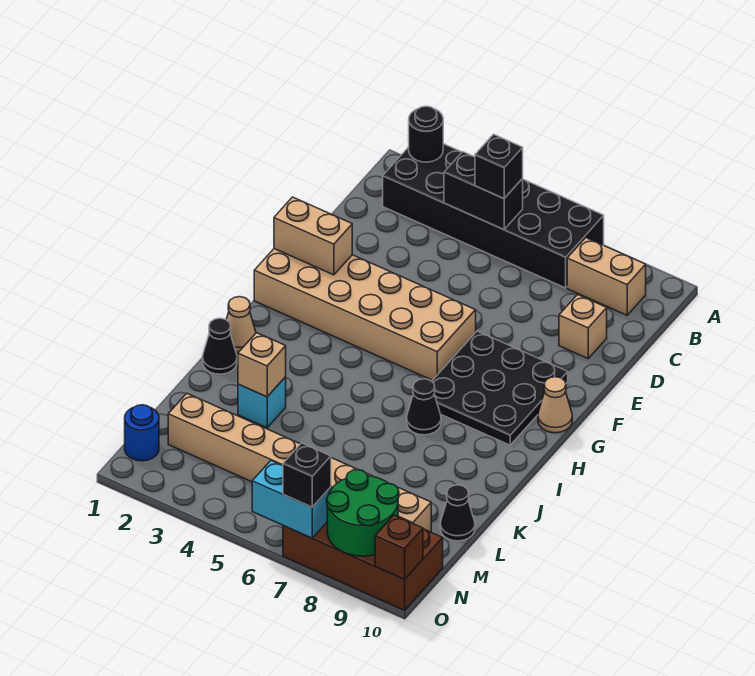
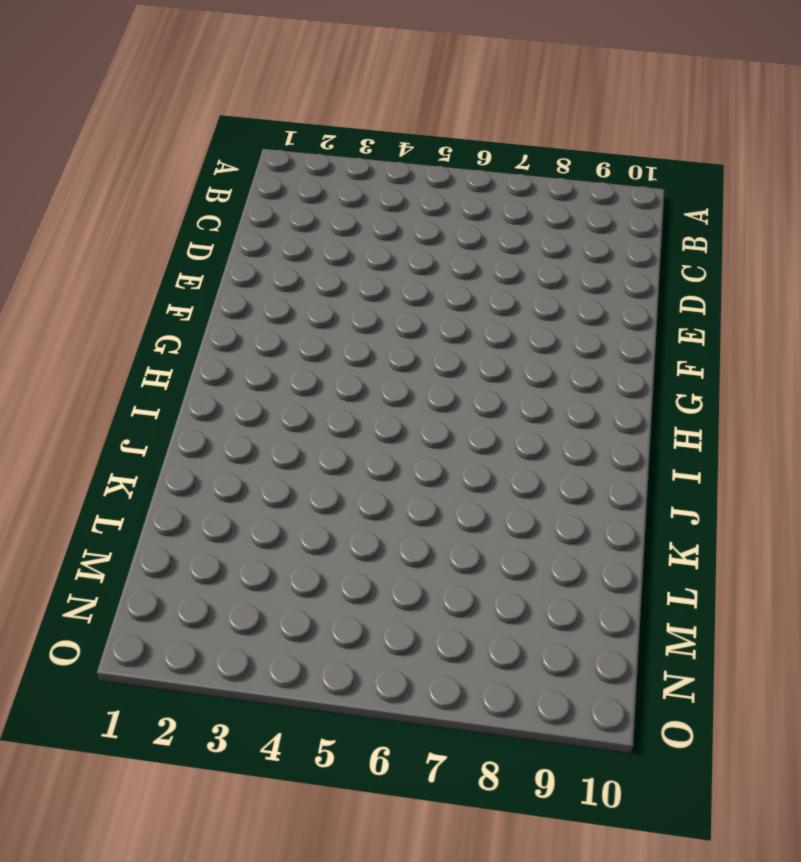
none -> black 2x6 brick [383,144,604,288]
none -> tan 1x2 brick [567,238,646,315]
none -> tan 1x1 brick [559,295,607,359]

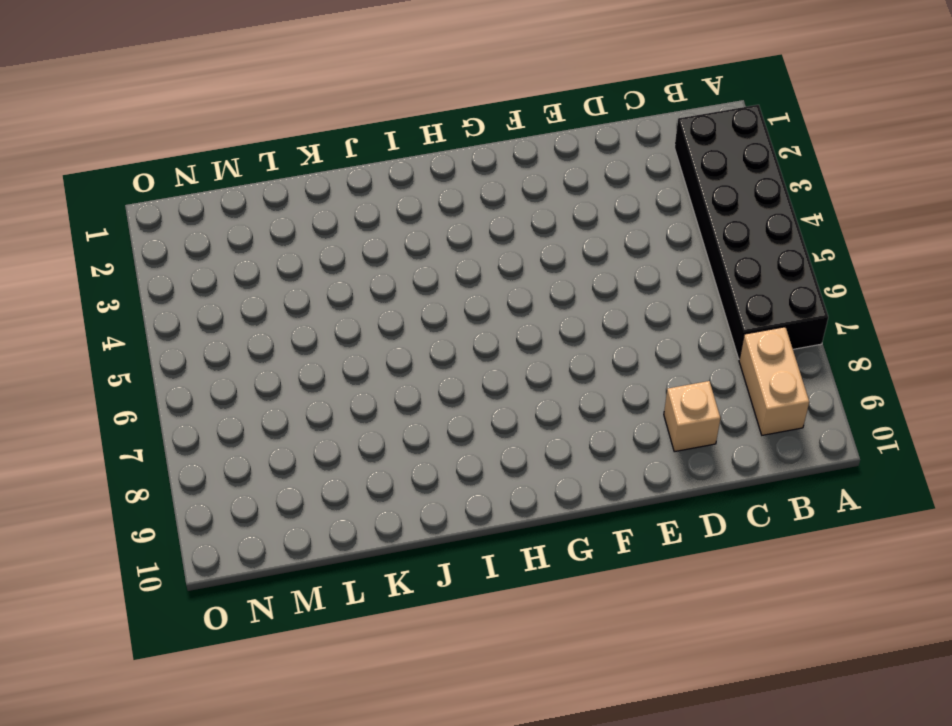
none -> tan 2x6 brick [254,249,476,380]
none -> black 3x3 plate [432,331,568,445]
none -> tan 1x1 cone [538,377,572,433]

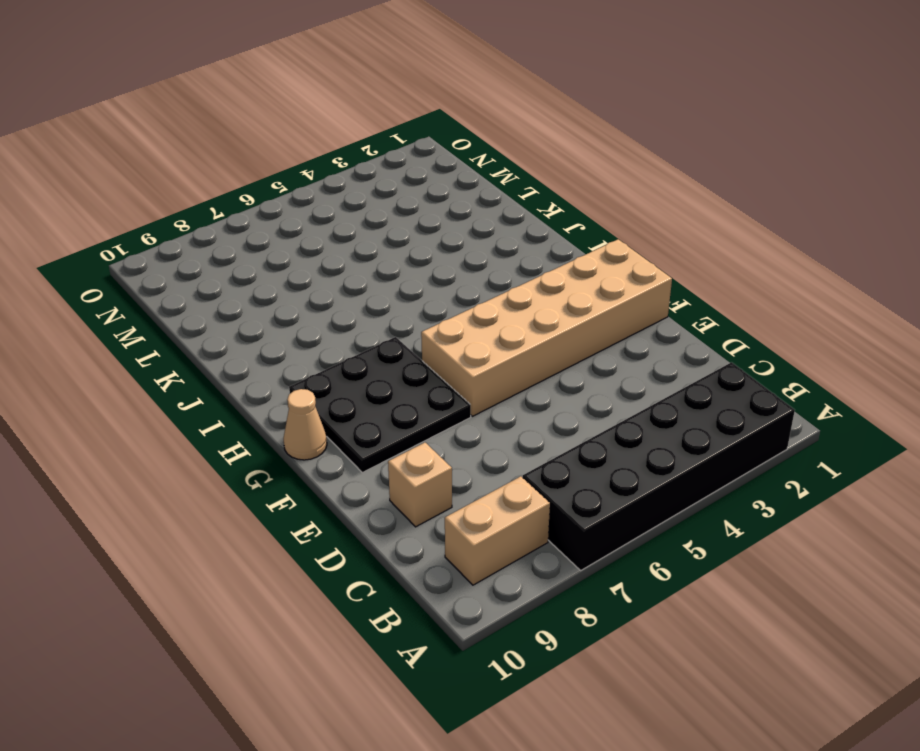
none -> tan 1x1 cone [226,297,256,353]
none -> black 1x1 cone [407,379,441,435]
none -> black 1x1 cone [203,318,237,374]

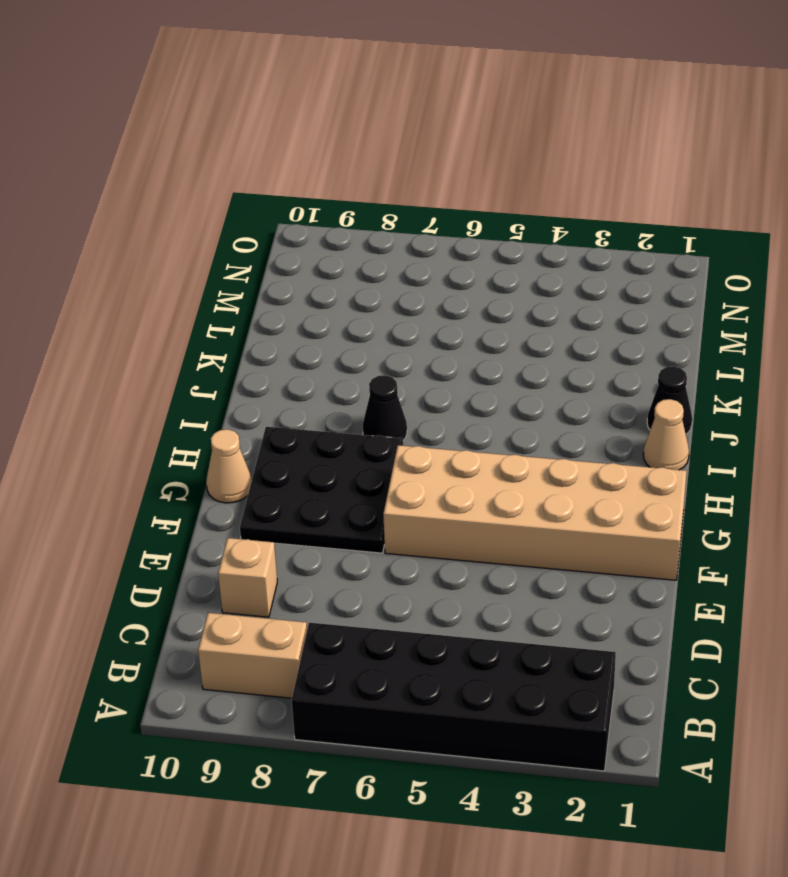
none -> cyan 1x1 brick [238,377,286,428]
none -> black 1x1 cone [440,485,475,541]
none -> tan 1x8 brick [168,393,431,532]

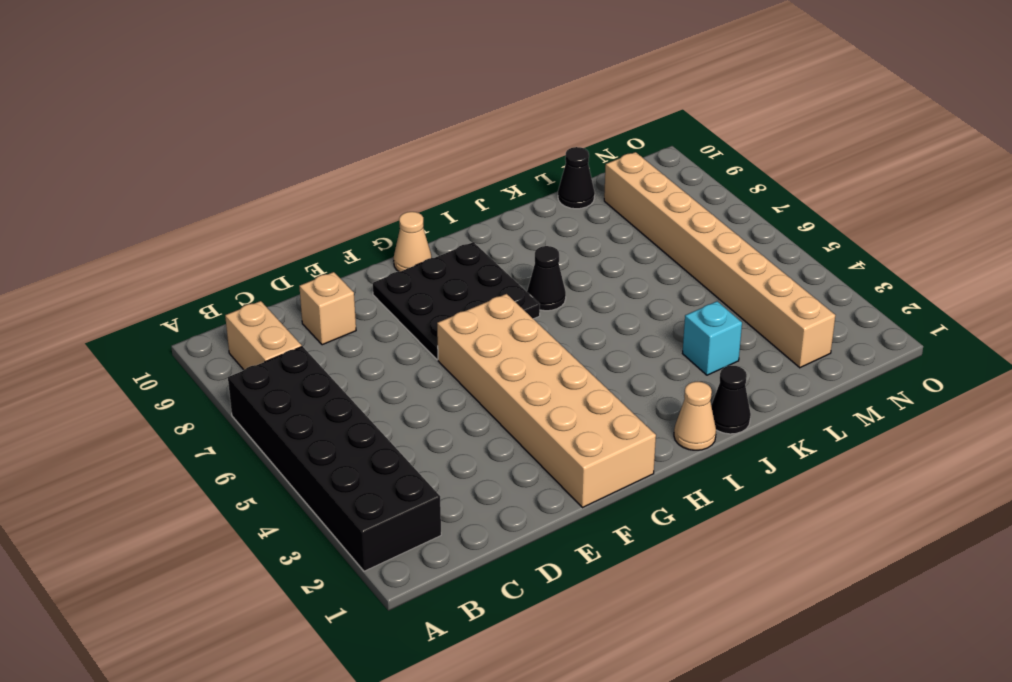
none -> blue 1x1 round brick [125,405,159,461]
none -> brown 2x4 brick [283,488,443,610]
none -> black 1x1 round brick [409,106,443,162]

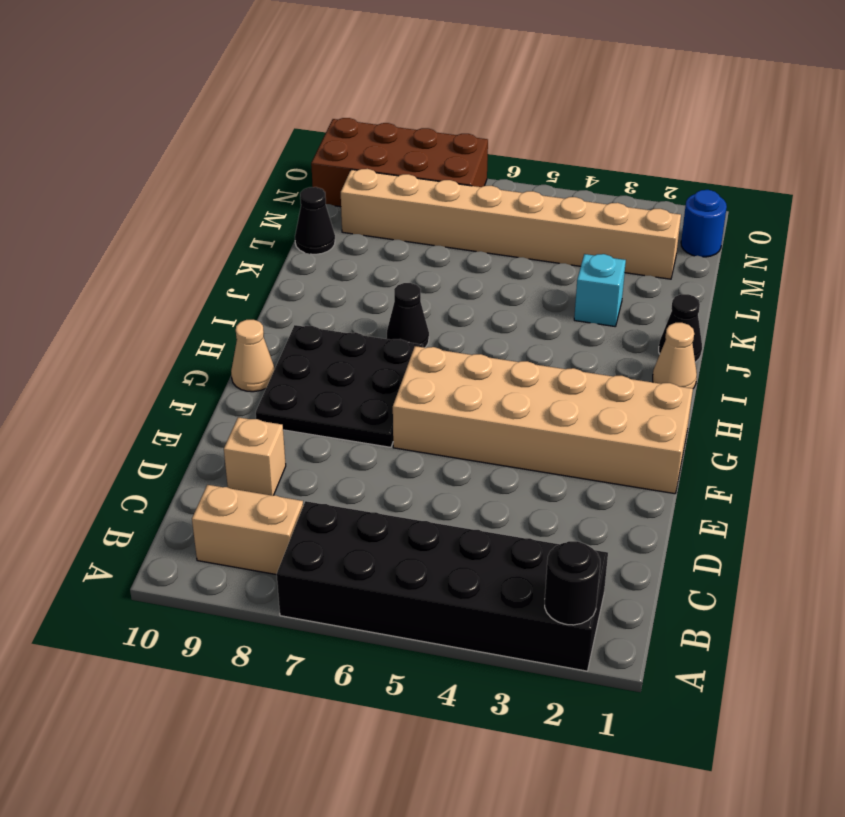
none -> black 1x2 brick [444,152,523,230]
none -> tan 1x2 brick [274,197,352,275]
none -> tan 1x1 brick [238,333,286,397]

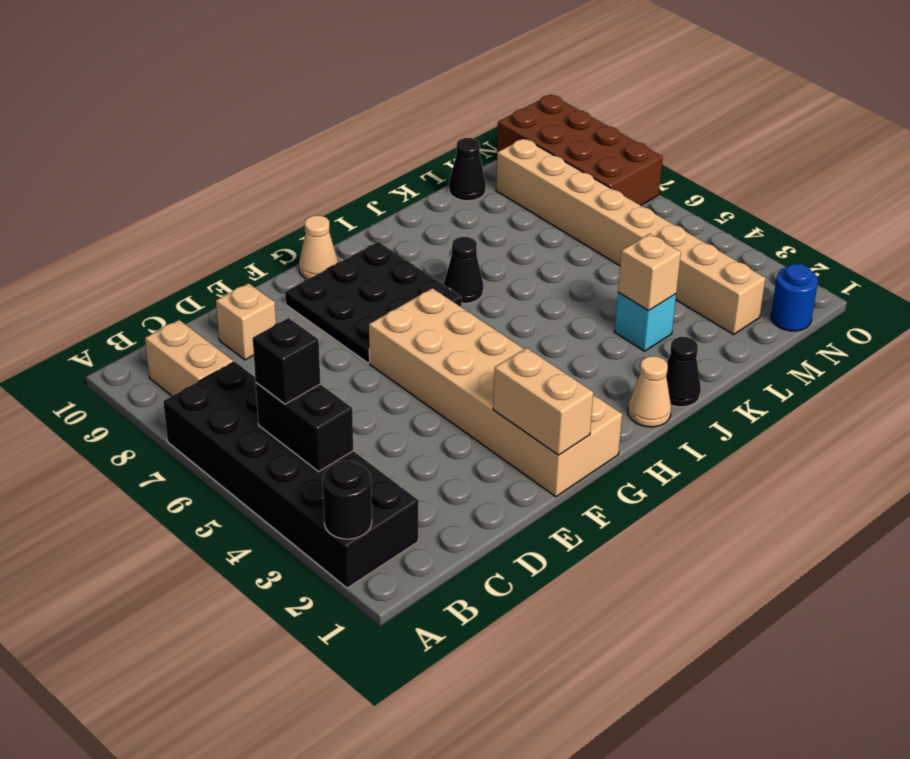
none -> green 2x2 round brick [327,470,399,556]
none -> cyan 1x2 brick [252,461,331,538]
none -> brown 1x1 brick [375,515,423,579]

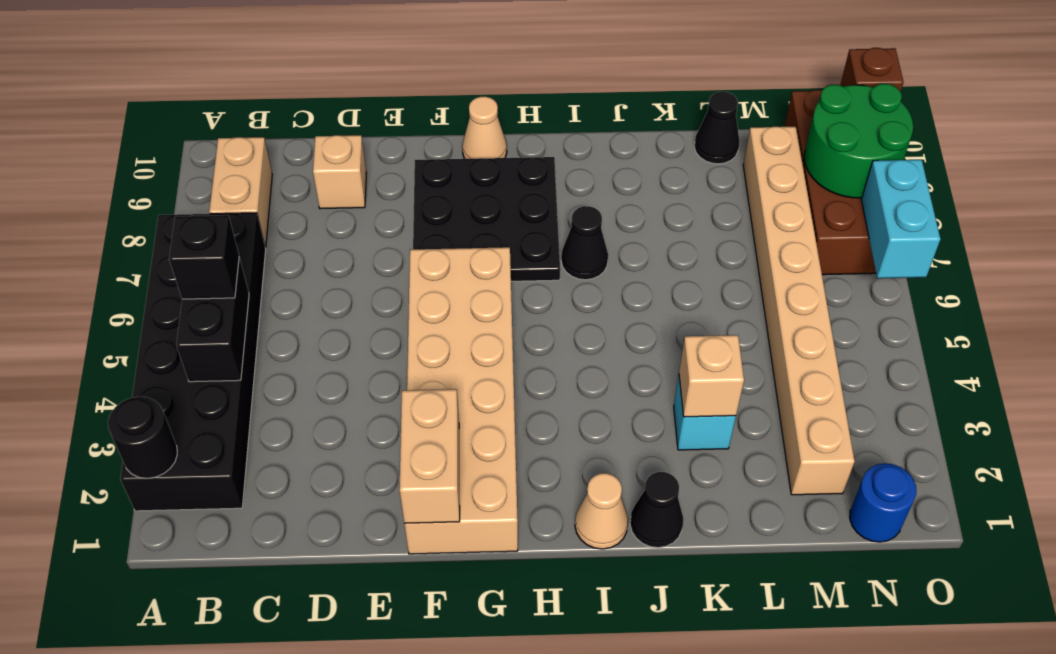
none -> black 1x1 brick [283,443,331,507]

